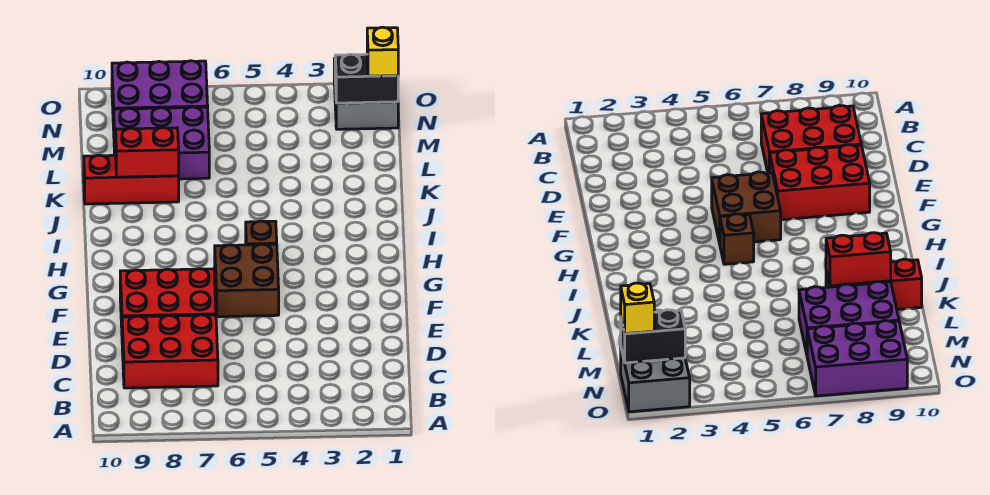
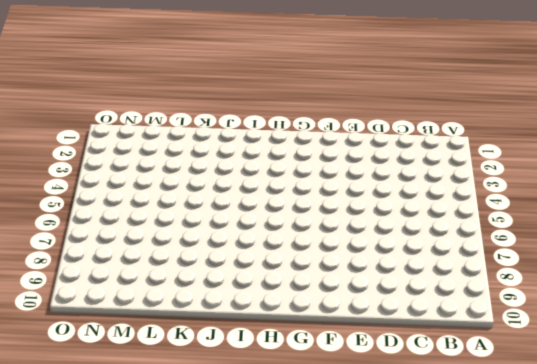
none -> red 2x3 brick [122,315,218,388]
none -> red 2x3 brick [120,269,216,327]

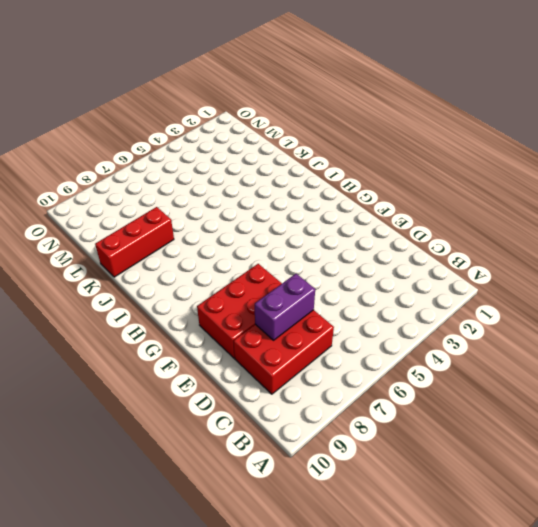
purple 1x2 brick [255,274,315,340] -> none
none -> brown 2x2 brick [215,244,279,317]
none -> brown 1x1 brick [246,221,277,245]

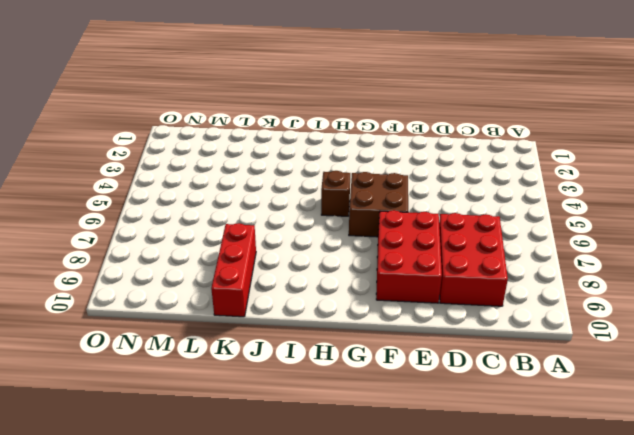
none -> purple 2x3 brick [114,107,209,179]
none -> grey 2x2 brick [334,59,398,129]

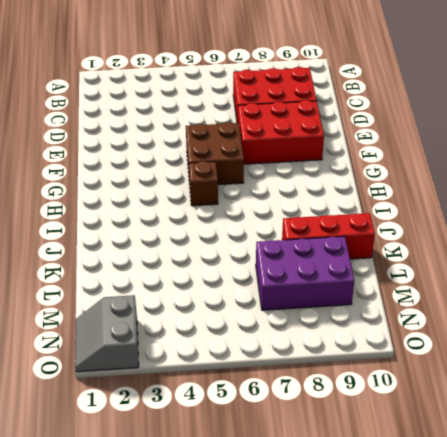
grey 2x2 slope [75,295,139,372] -> grey 2x2 brick [334,59,398,129]
none -> purple 2x3 brick [112,61,208,129]
none -> red 1x2 brick [116,128,179,177]

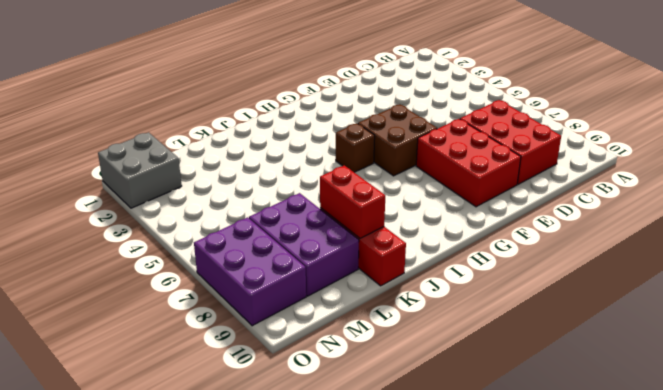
none -> black 1x2 brick [335,54,398,103]
none -> yellow 1x1 brick [367,27,398,76]

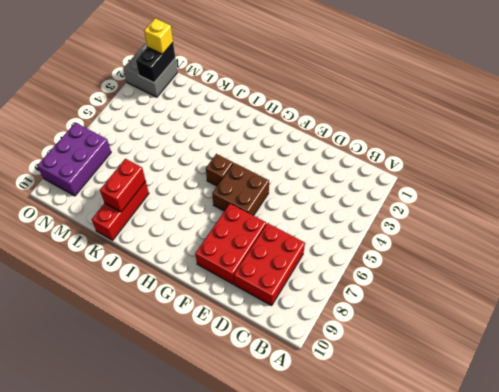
none -> purple 2x3 brick [114,107,209,179]

